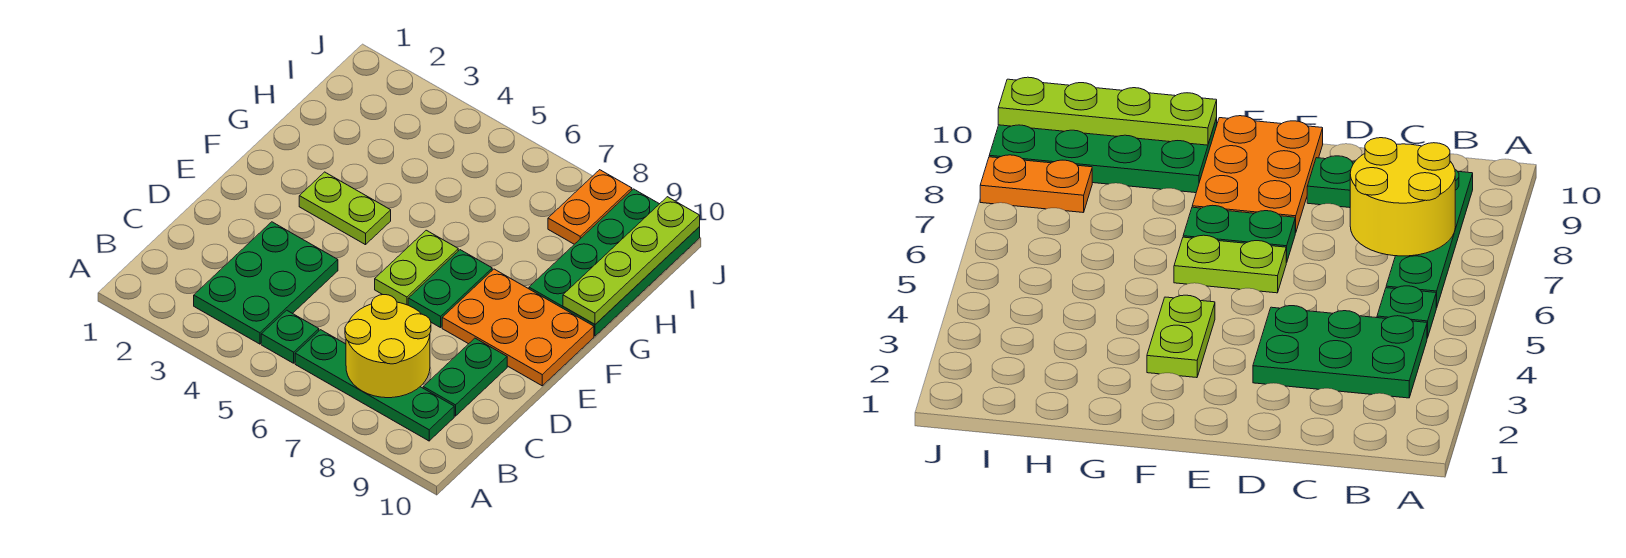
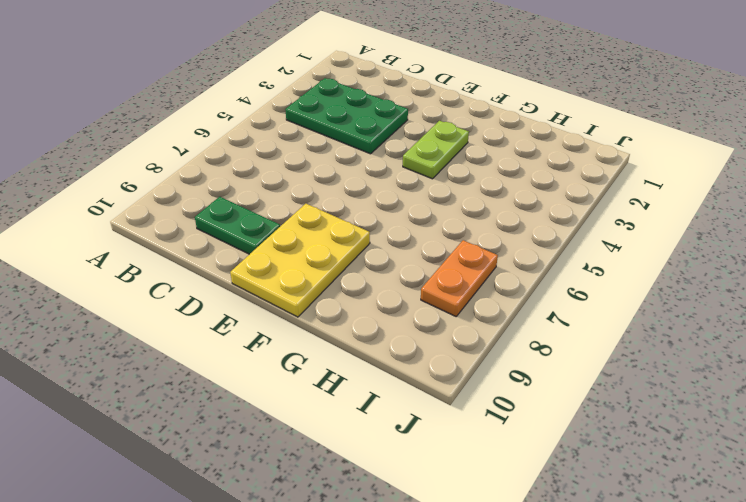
yellow 2x3 plate [230,204,370,317] -> orange 2x3 plate [442,269,594,386]
orange 1x2 plate [421,240,498,316] -> orange 1x2 plate turned to [548,170,632,244]
none -> green 1x1 plate [261,310,319,363]
none -> green 1x4 plate [295,330,454,441]
none -> lime 1x2 plate [375,230,458,305]

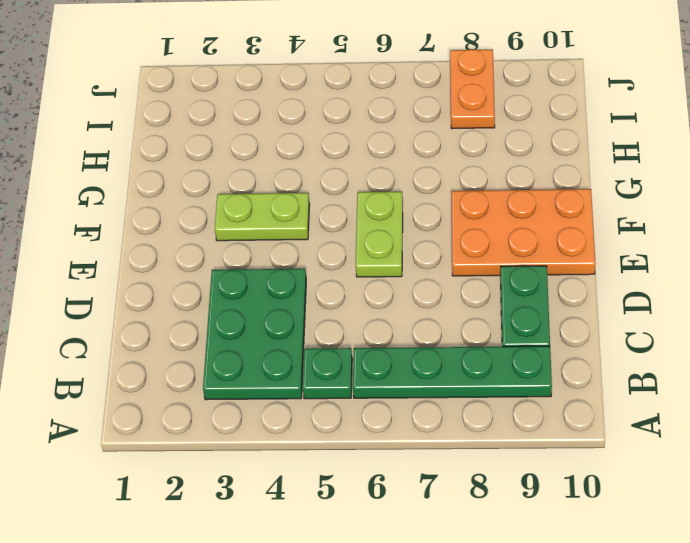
none -> green 1x2 plate [408,250,492,328]
none -> green 2x4 plate [529,189,700,336]
none -> yellow 2x2 round brick [345,295,431,398]

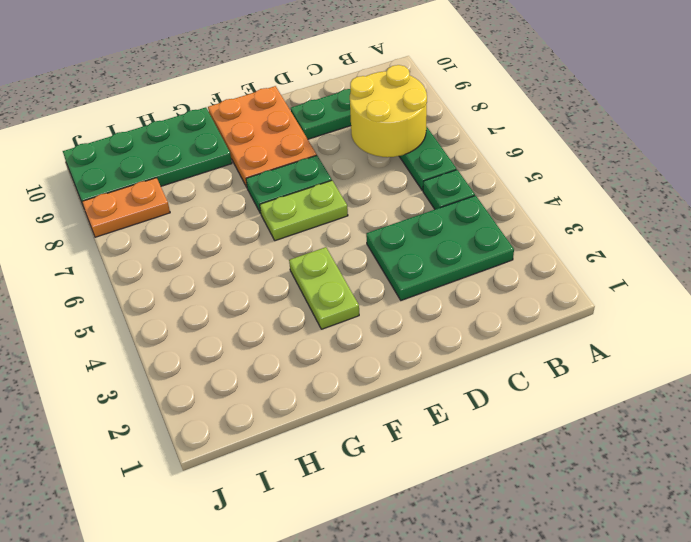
none -> lime 1x4 plate [563,197,700,324]

